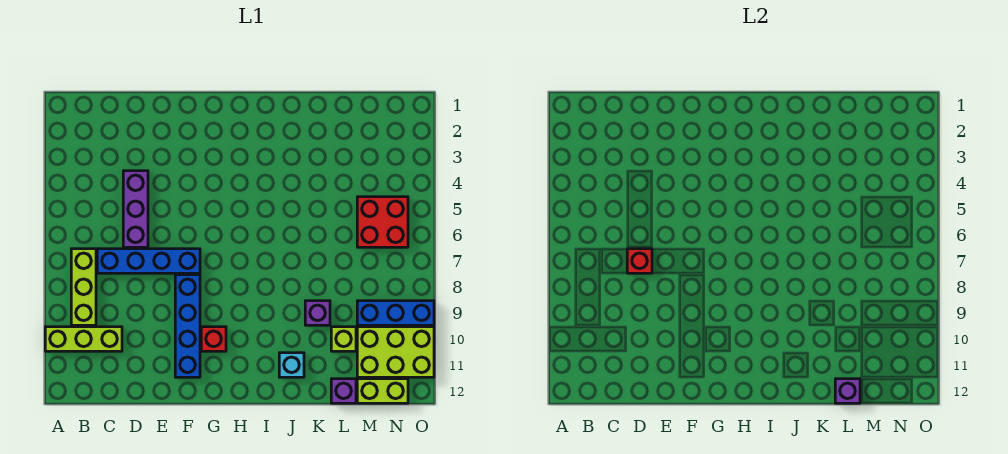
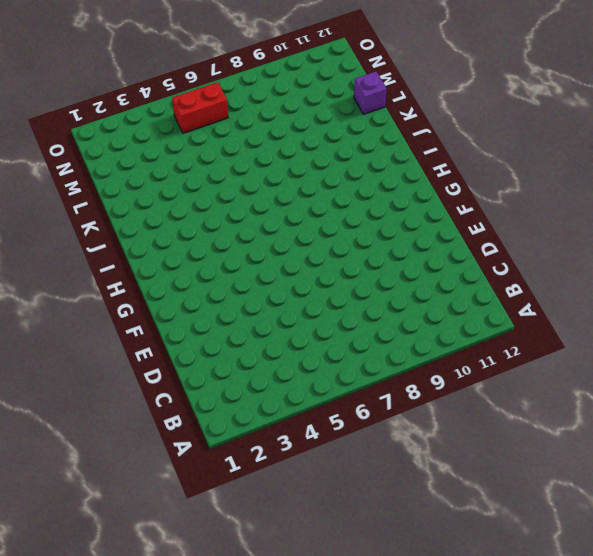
red 1x2 brick [172,82,228,133] -> red 2x2 brick [357,197,408,247]
none -> lime 1x3 brick [45,327,122,351]
none -> lime 1x3 brick [71,249,96,325]
none -> blue 1x4 brick [97,249,200,273]

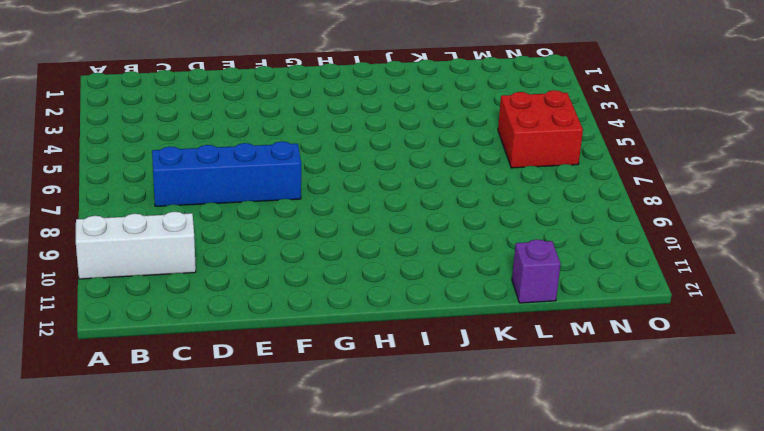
white 1x3 brick [76,212,196,279] -> lime 1x3 brick [45,327,122,351]
none -> lime 1x3 brick [71,249,96,325]
none -> purple 1x3 brick [123,171,148,247]
none -> blue 1x4 brick [175,275,200,377]

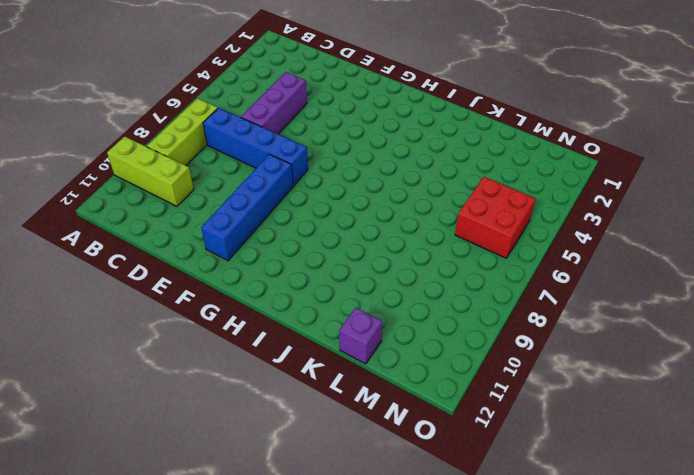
none -> red 1x1 brick [201,327,226,351]
none -> cyan 1x1 brick [279,353,304,377]
none -> purple 1x1 brick [305,301,330,325]

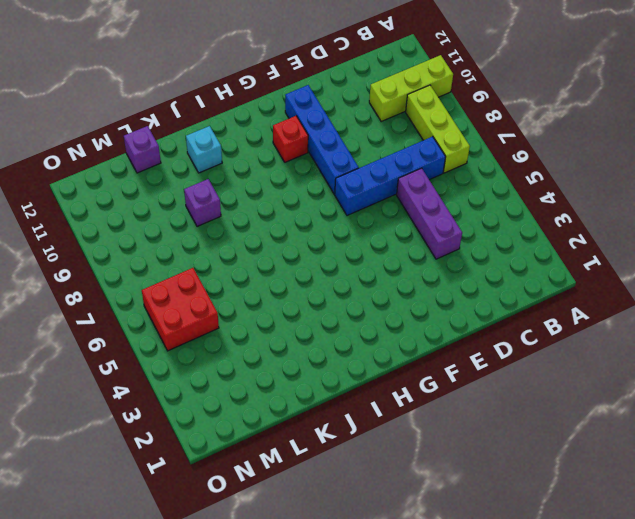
none -> lime 1x1 brick [331,327,356,351]
none -> blue 1x3 brick [357,301,434,325]
none -> lime 2x3 brick [357,327,434,377]

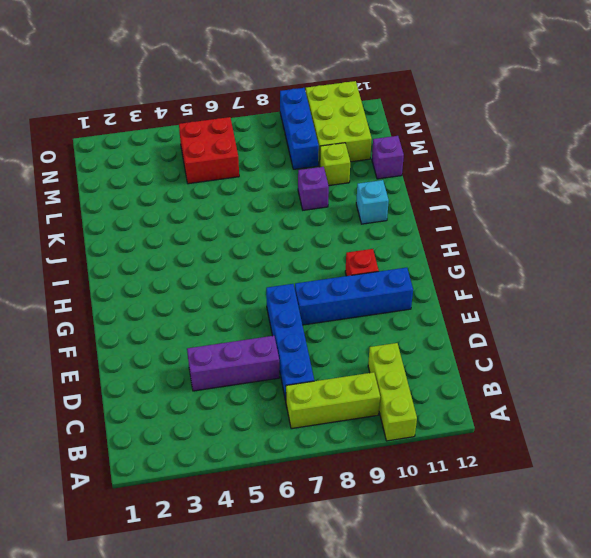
none -> lime 1x2 brick [357,379,408,403]
none -> red 1x1 brick [627,249,652,273]
none -> purple 1x1 brick [835,379,860,403]

